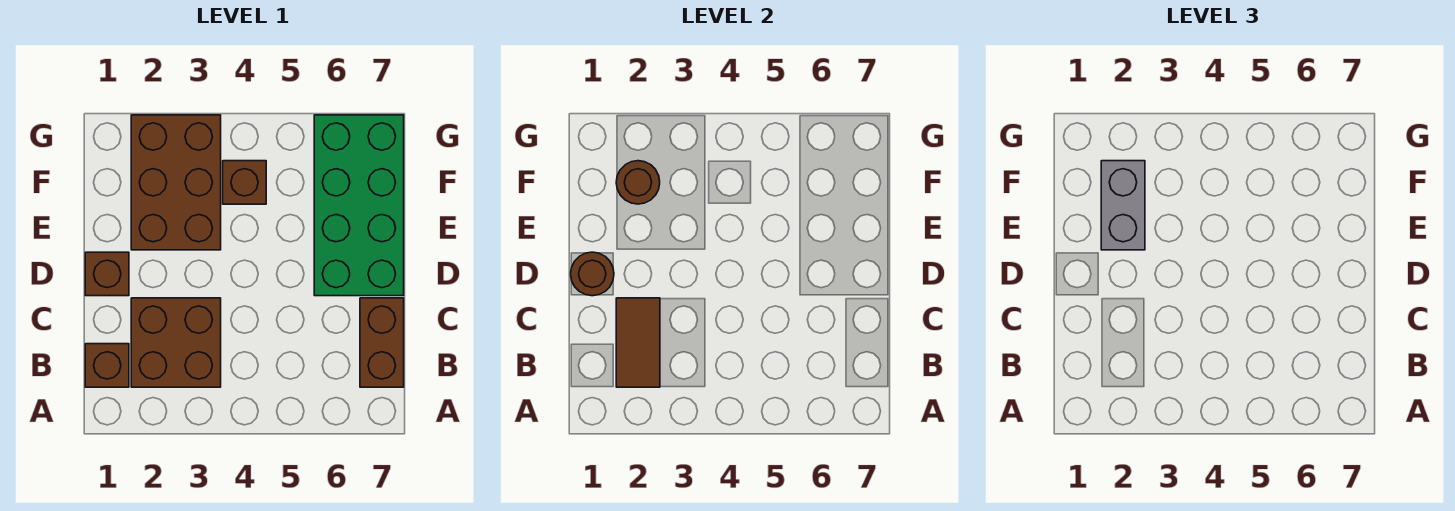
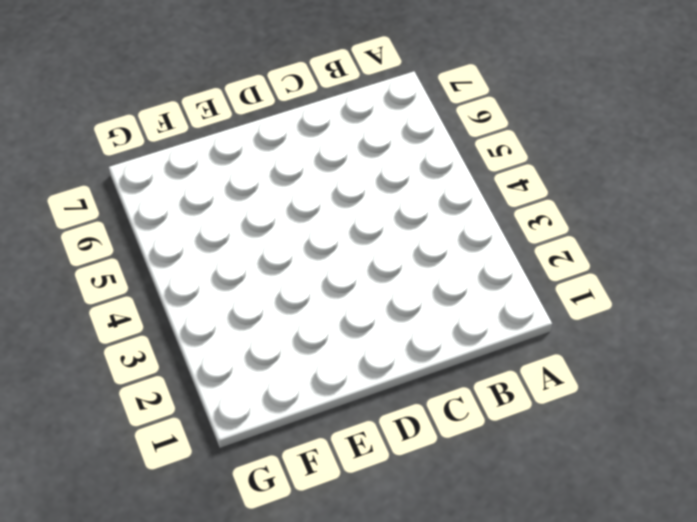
none -> brown 1x1 brick [85,344,129,387]
none -> brown 2x2 brick [131,298,221,387]

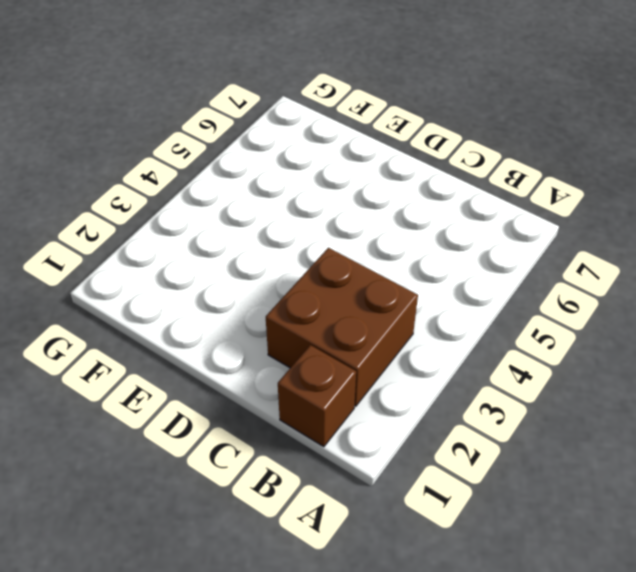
none -> brown 1x2 brick [360,298,404,387]
none -> brown 1x1 brick [85,252,129,296]

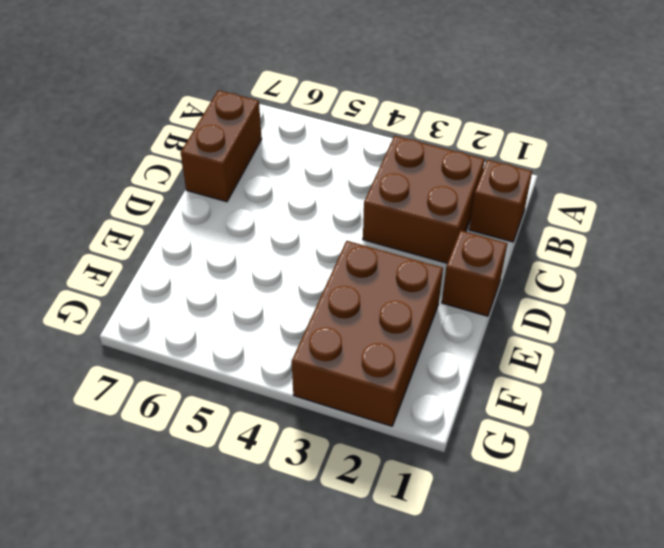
none -> green 2x4 brick [314,115,404,296]
none -> brown 1x1 brick [223,161,266,204]

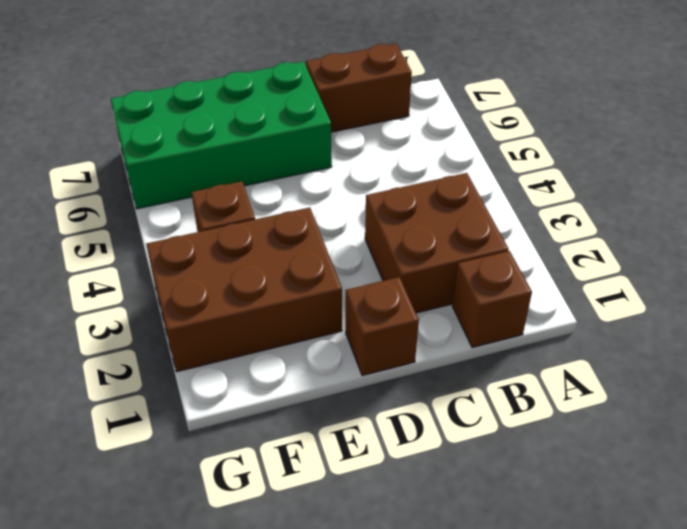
none -> brown 1x2 tile [616,298,660,387]
none -> brown 1x1 round brick [571,252,614,296]

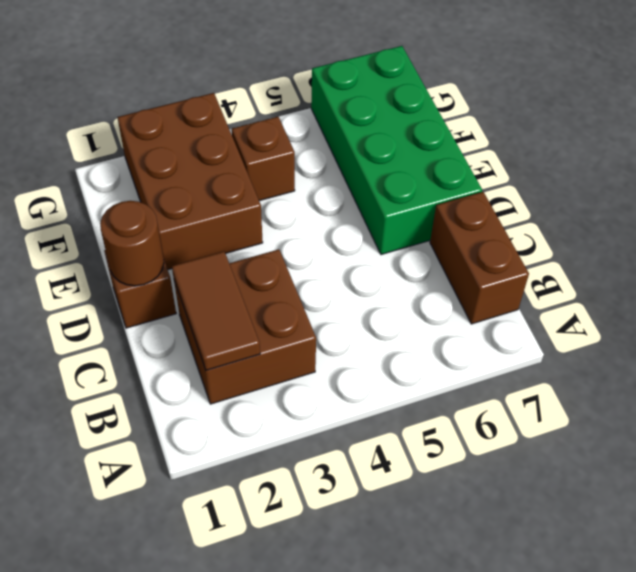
none -> brown 1x1 brick [85,344,129,387]
none -> brown 1x1 round brick [616,161,660,204]

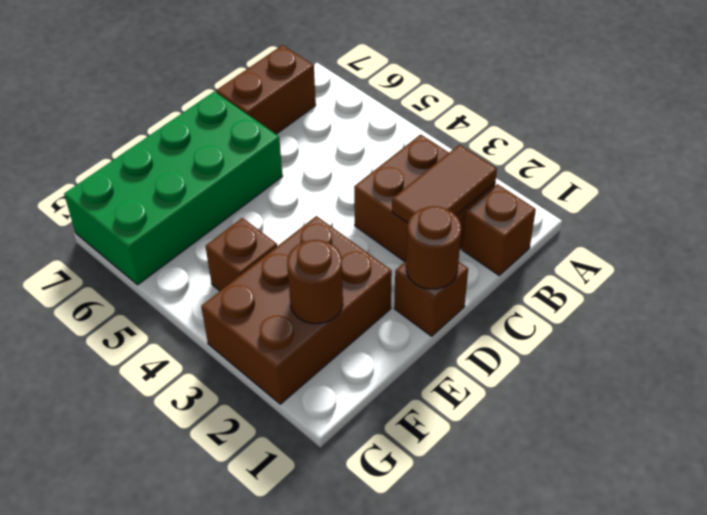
none -> grey 1x2 brick [1101,161,1145,250]

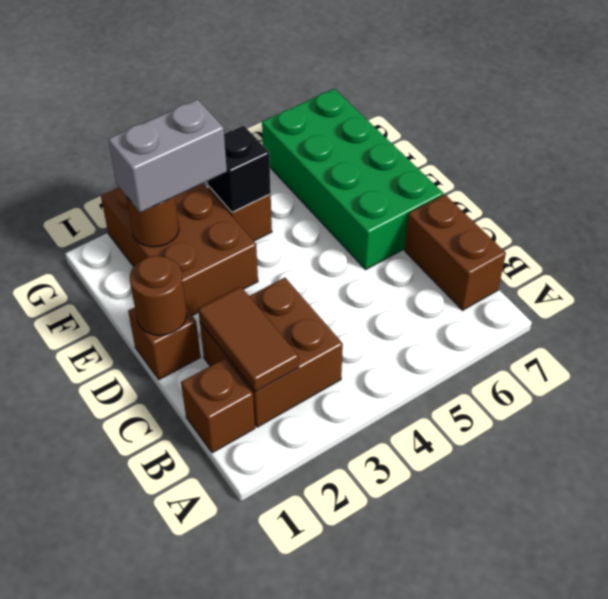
grey 1x2 brick [108,100,227,213] -> grey 1x2 brick turned to [1101,161,1145,250]
black 1x1 brick [207,126,271,212] -> none

